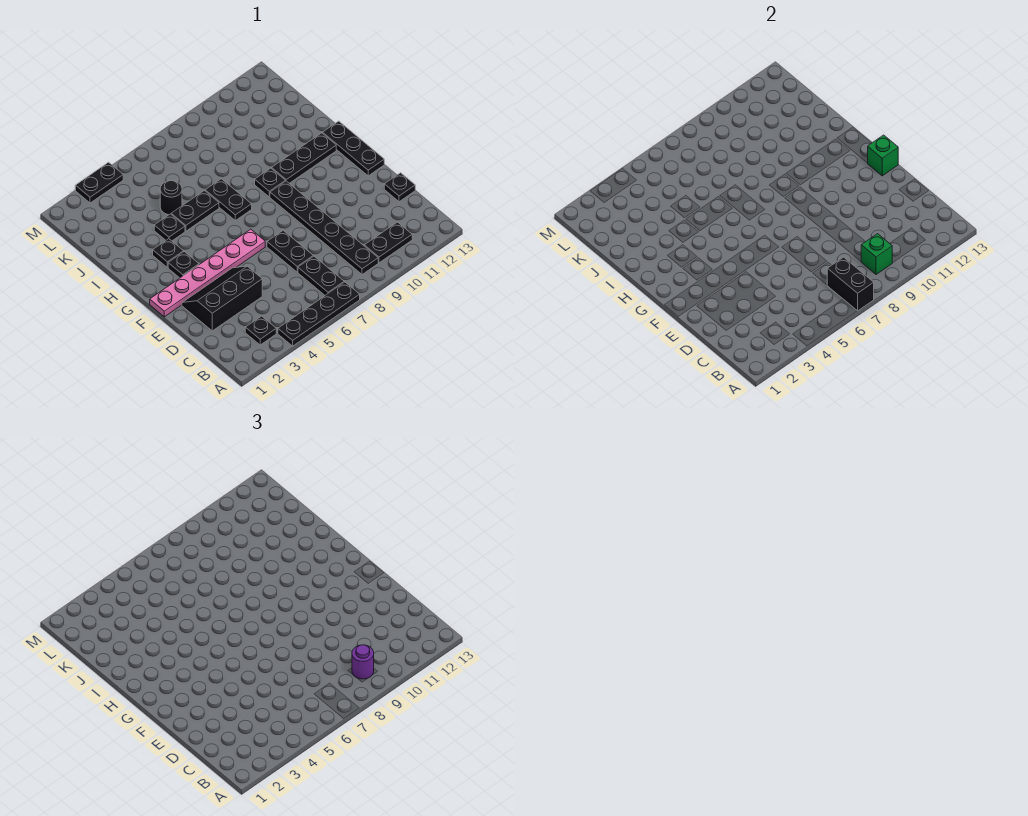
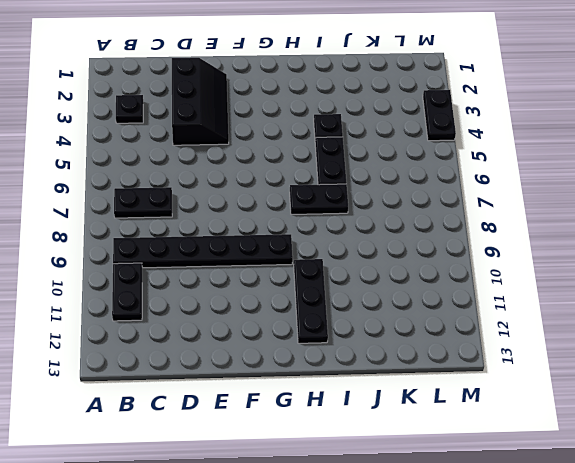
none -> black 1x4 plate [278,282,360,346]
none -> black 1x2 plate [267,230,313,272]
none -> black 1x1 plate [384,173,415,202]

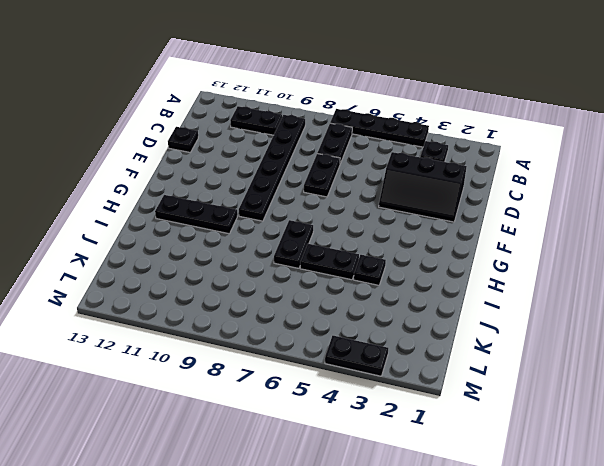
none -> pink 1x6 plate [150,229,265,317]
none -> black 1x3 plate [323,121,384,176]
none -> black 1x1 plate [168,252,199,278]

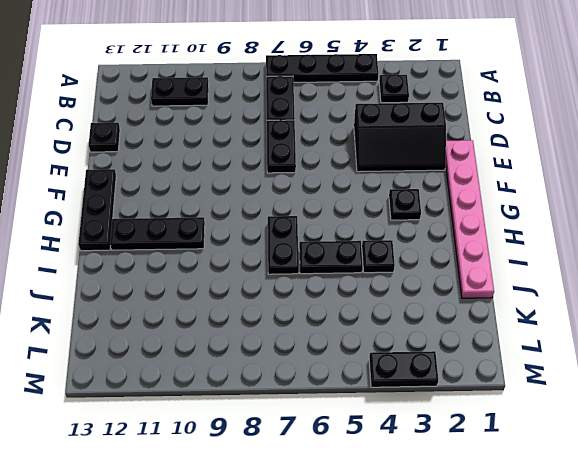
pink 1x6 plate [446,140,494,298] -> pink 1x6 plate turned to [150,229,265,317]
none -> black 1x6 plate [270,181,378,274]
none -> black 1x1 plate [153,239,184,267]
none -> black 1x1 plate [255,168,285,197]

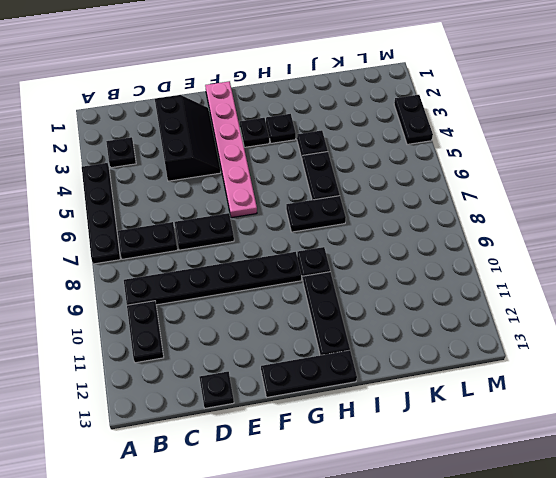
none -> black 1x1 round brick [160,181,182,215]
none -> black 1x2 brick [827,257,874,311]
none -> green 1x1 brick [861,234,892,274]

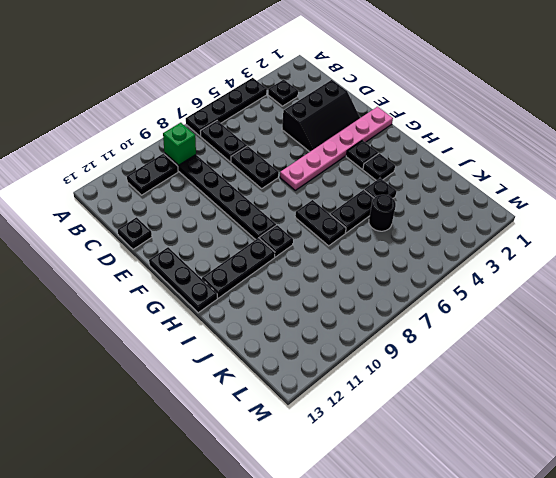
none -> black 1x2 plate [75,162,123,203]
none -> black 1x2 brick [827,257,874,311]
none -> green 1x1 brick [868,135,898,176]

